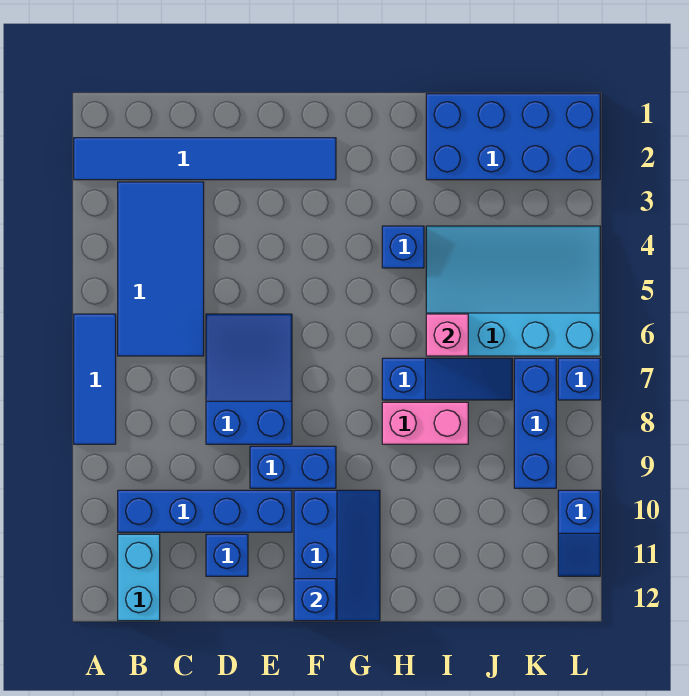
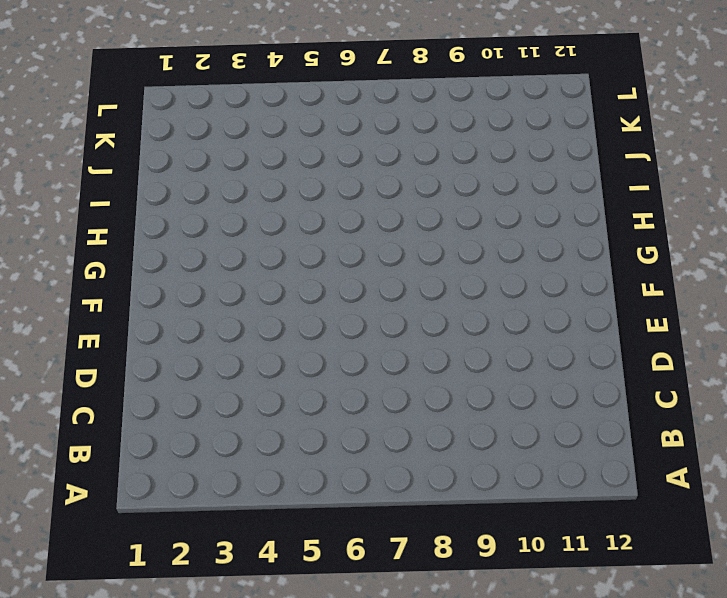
none -> blue 1x6 tile [74,138,336,180]
none -> blue 1x3 tile [74,314,116,444]
none -> blue 2x4 tile [118,182,204,356]

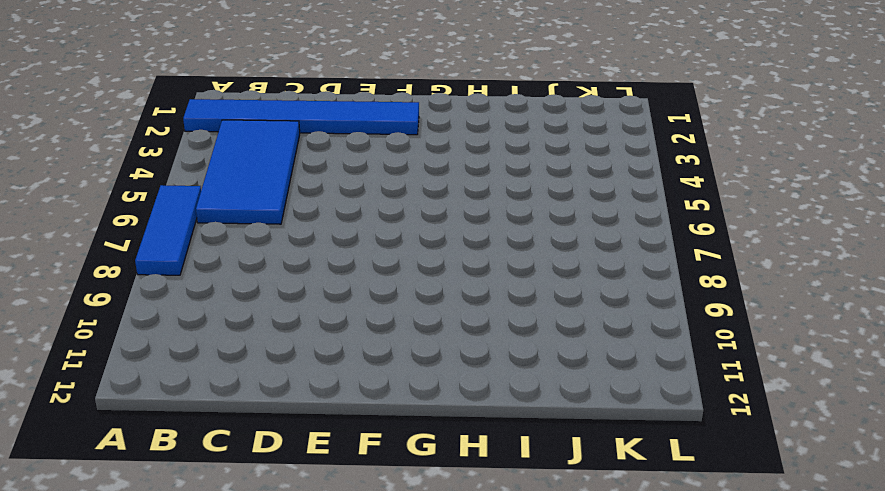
none -> blue 1x4 brick [118,490,292,532]
none -> cyan 1x2 brick [118,534,160,621]
none -> blue 2x3 slope [206,314,292,444]

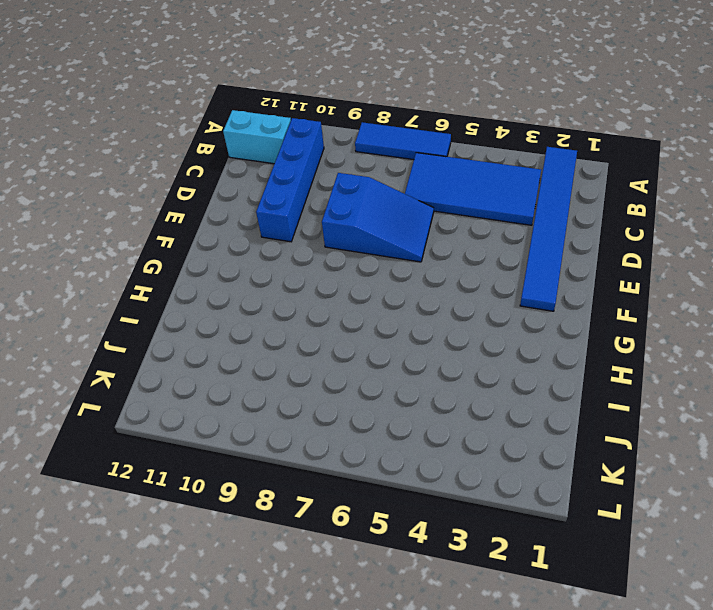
none -> blue 1x1 brick [206,534,248,576]
none -> blue 1x2 brick [250,446,336,488]
none -> blue 2x3 slope [294,490,380,621]

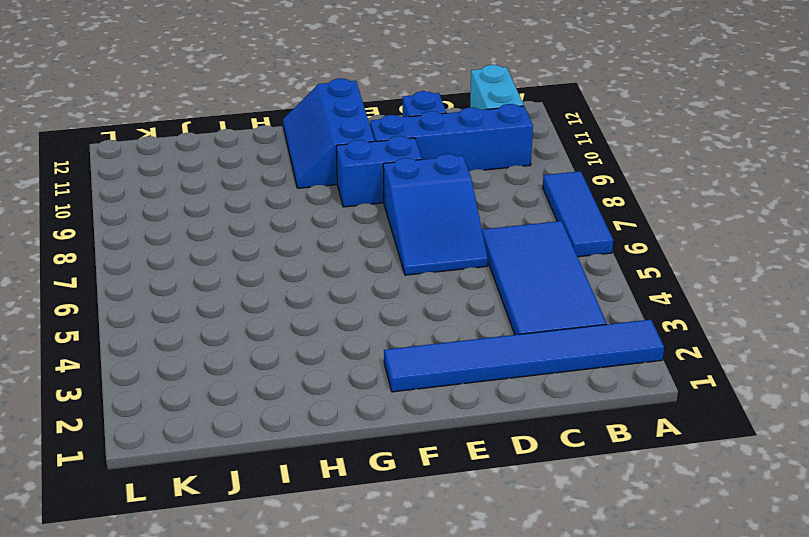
none -> blue 1x1 brick [382,226,424,268]
none -> blue 1x3 slope [382,358,512,400]
none -> pink 1x2 brick [382,402,468,444]

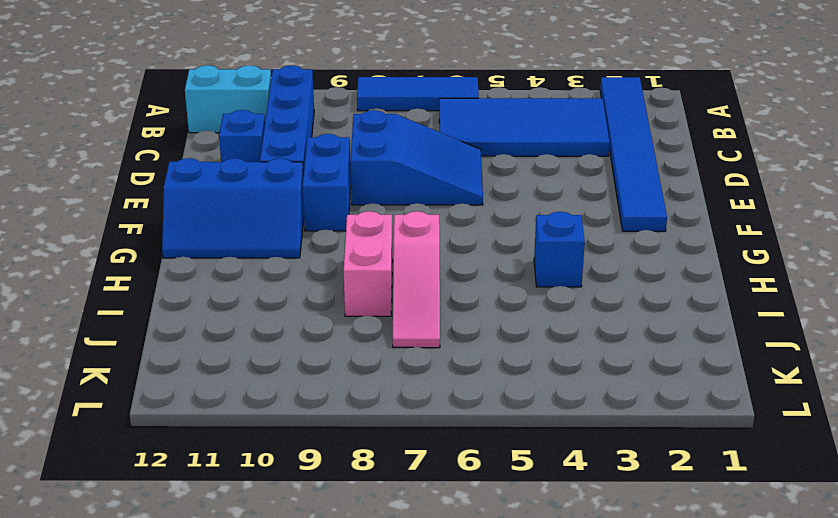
pink 1x3 slope [393,211,440,348] -> blue 1x3 slope [382,358,512,400]
none -> blue 2x4 brick [426,94,600,180]
none -> cyan 3x4 slope [426,226,600,356]
none -> blue 1x3 brick [514,358,556,488]

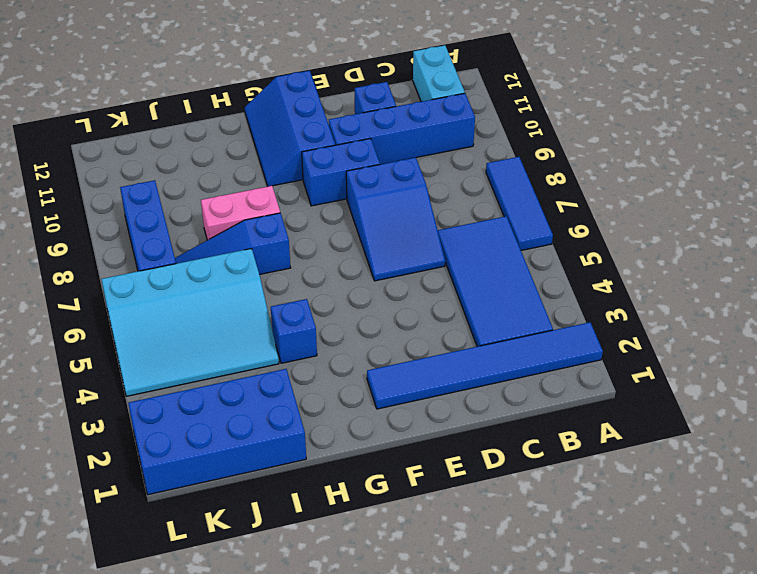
none -> blue 1x1 brick [558,358,600,400]
none -> blue 1x2 slope [558,490,600,576]
none -> blue 1x1 brick [294,579,336,621]

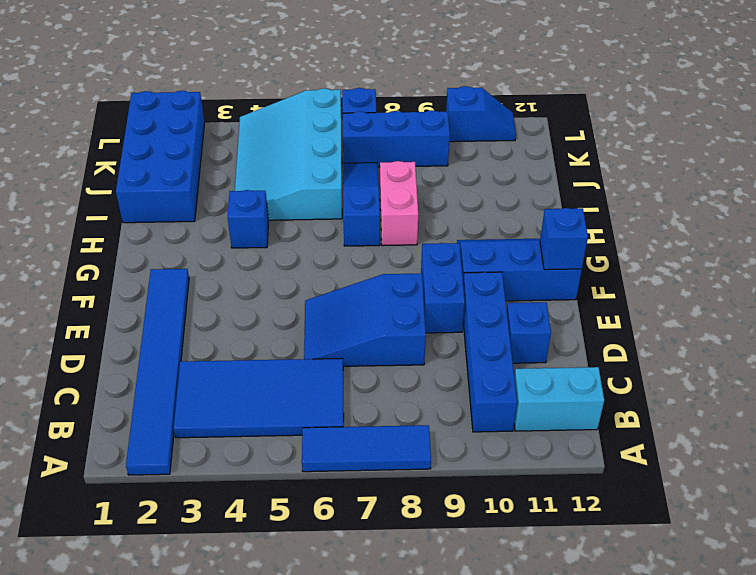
none -> pink 1x1 brick [426,314,468,356]

